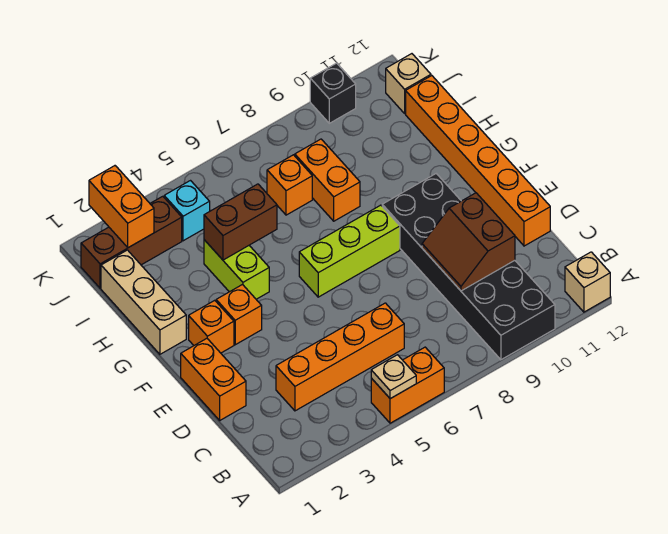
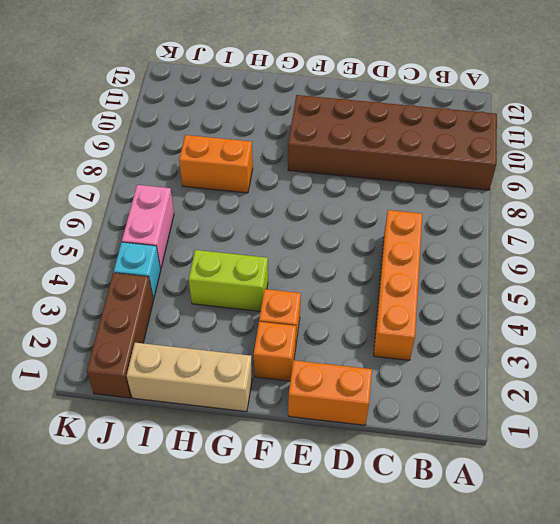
brown 2x6 brick [288,95,497,190] -> black 2x6 brick [382,174,555,360]
pink 1x2 brick [122,185,174,270] -> none
none -> orange 1x2 brick [371,347,444,423]
none -> tan 1x1 brick [565,252,610,312]
none -> orange 1x6 brick [406,76,550,246]

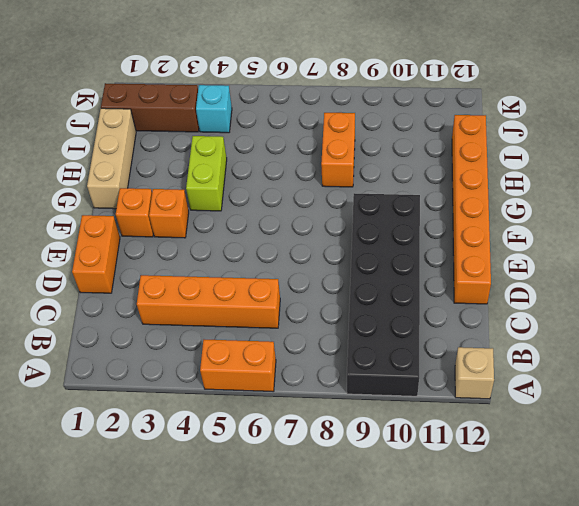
none -> lime 1x3 brick [299,205,400,297]
none -> orange 1x1 brick [267,155,312,215]
none -> tan 1x1 brick [386,54,431,113]

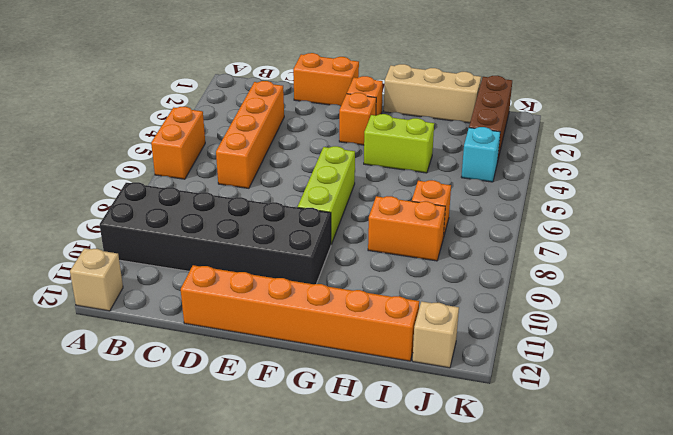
none -> black 1x1 brick [310,63,356,123]
none -> tan 1x1 plate [371,355,416,399]
none -> brown 2x2 slope [422,193,515,291]

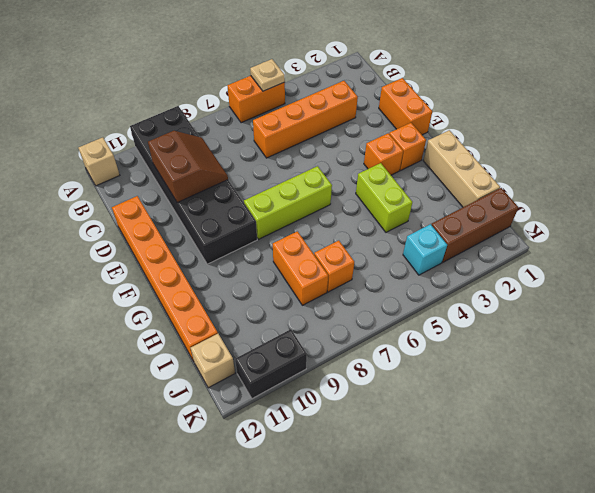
black 1x2 brick [235,329,307,399] -> black 1x1 brick [310,63,356,123]
none -> brown 1x2 brick [204,184,277,260]
none -> orange 1x2 brick [89,166,154,248]

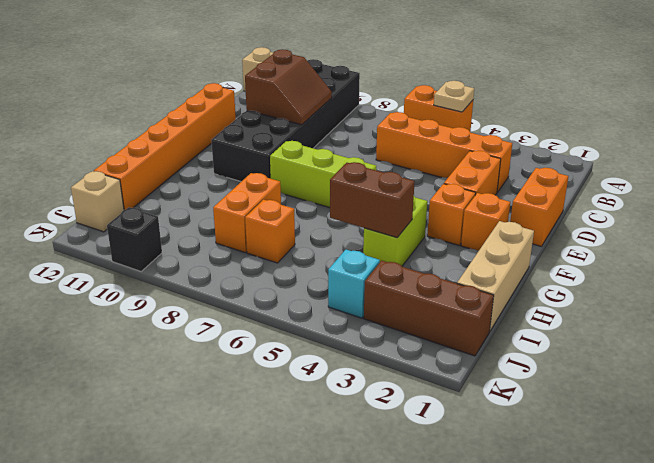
orange 1x2 brick [444,151,501,195] -> orange 1x2 brick moved to [89,166,154,248]

